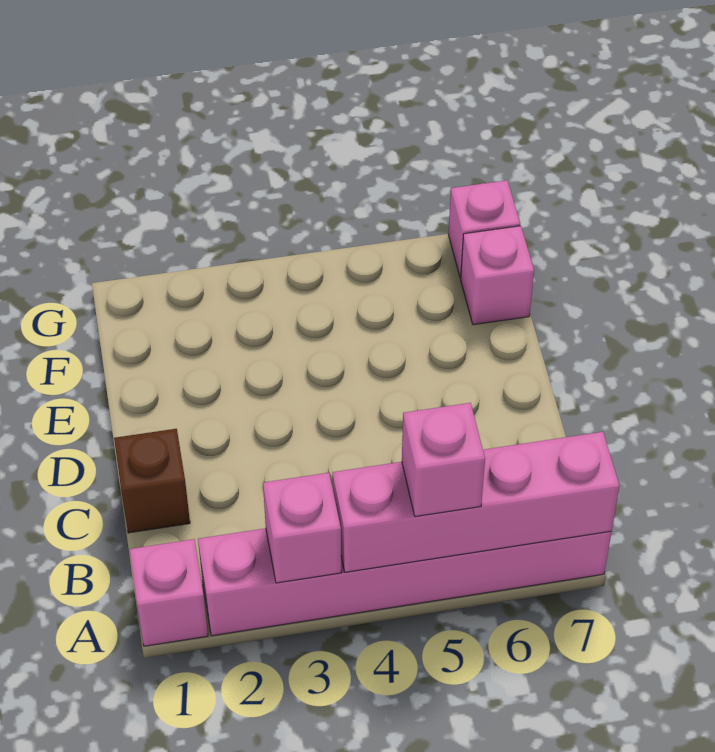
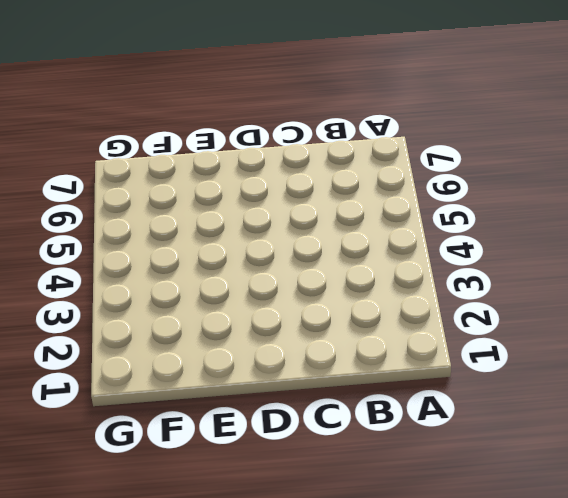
none -> pink 1x1 brick [129,539,208,646]
none -> pink 1x6 brick [198,528,611,636]

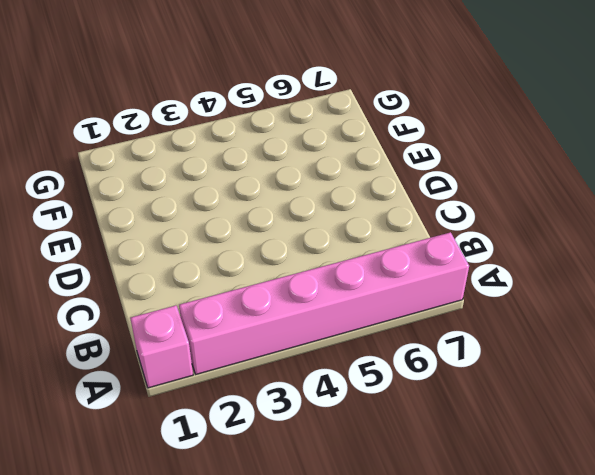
none -> brown 1x1 brick [114,429,190,533]
none -> pink 1x1 brick [461,226,534,325]

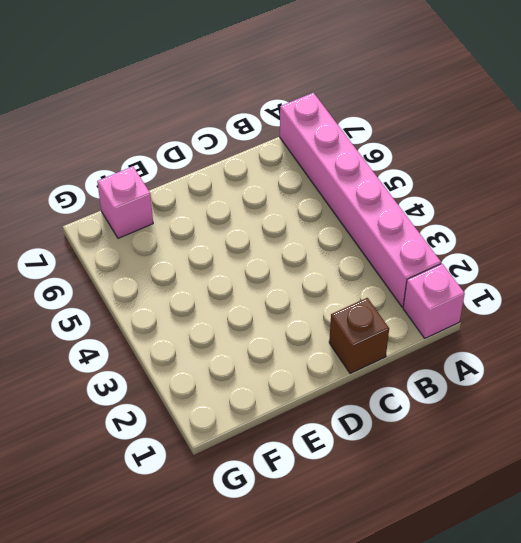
none -> pink 1x1 brick [448,180,520,278]
none -> pink 1x1 brick [263,473,341,583]

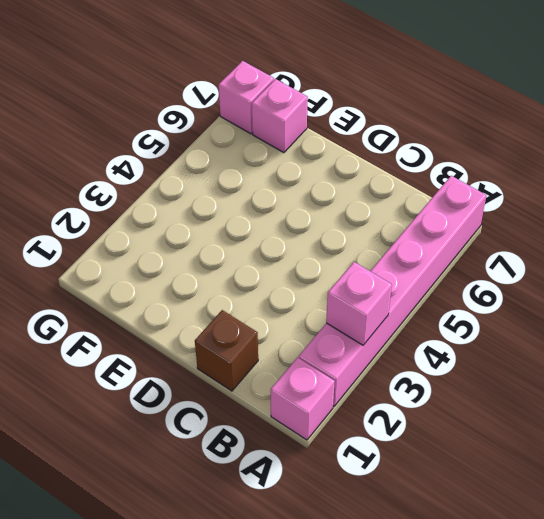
none -> pink 1x4 brick [333,432,620,572]
none -> pink 1x1 brick [402,403,485,517]

